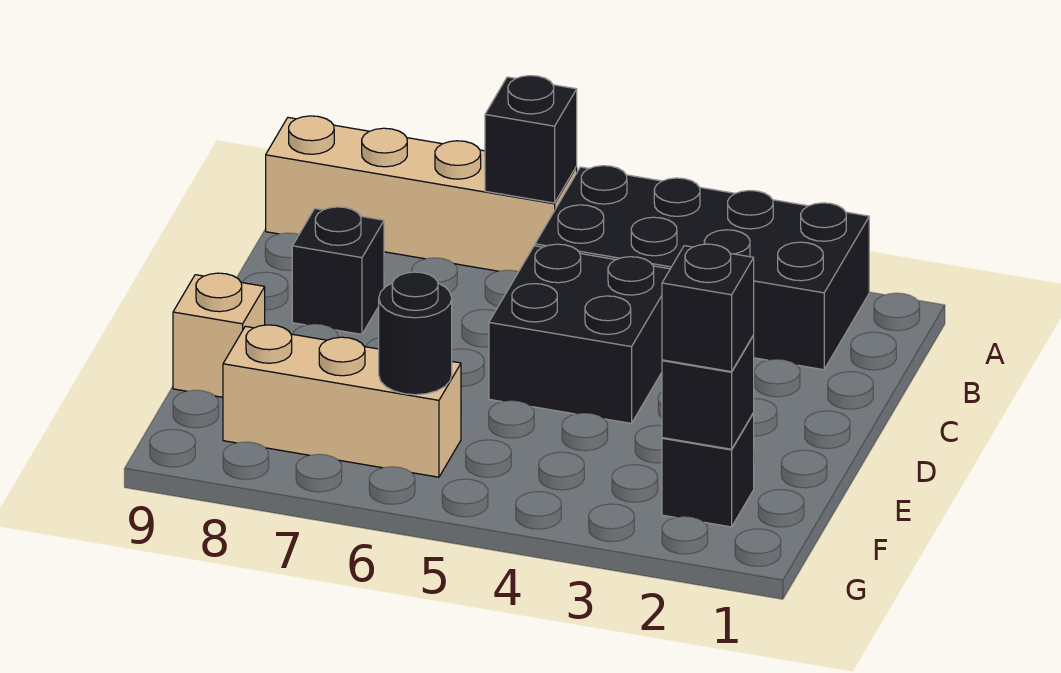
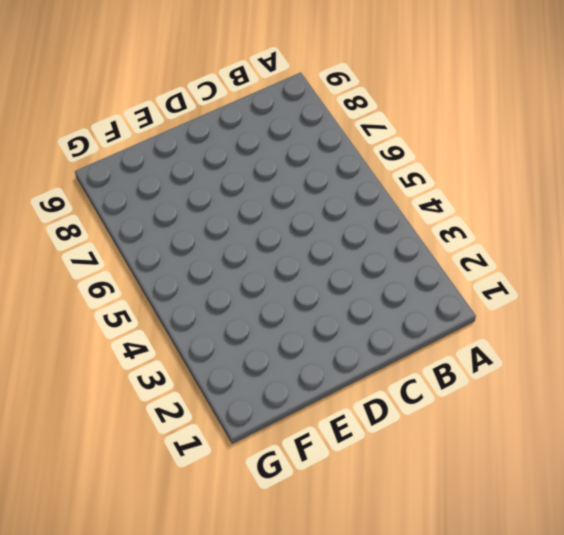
none -> black 2x4 brick [535,166,869,370]
none -> tan 1x4 brick [266,116,577,272]

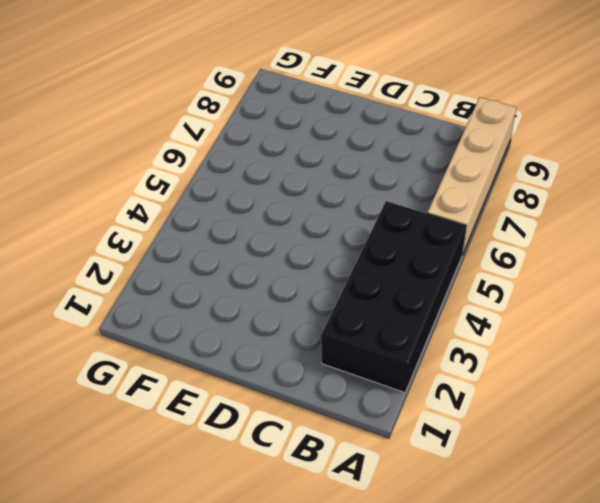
none -> black 2x2 brick [489,244,670,423]
none -> black 1x1 brick [292,207,384,334]

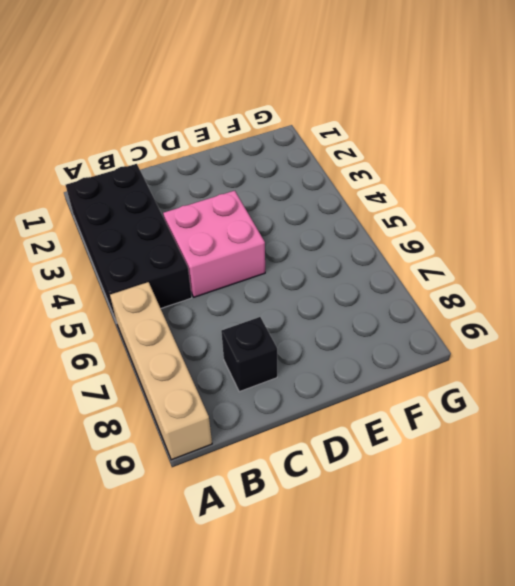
pink 2x2 brick [163,191,265,297] -> black 2x2 brick [489,244,670,423]
none -> tan 1x1 brick [173,273,265,397]
none -> black 1x1 brick [662,413,754,527]

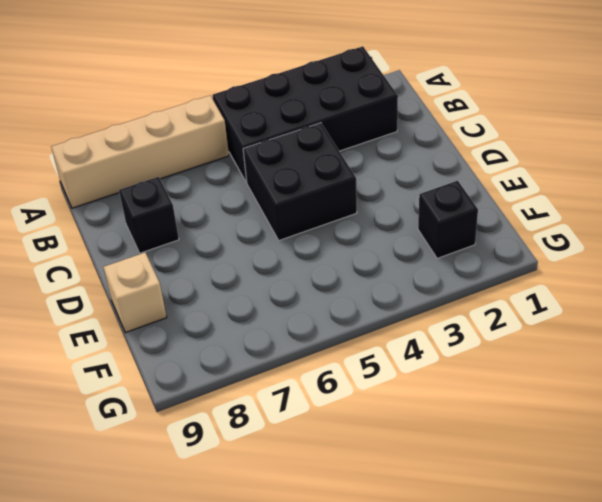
none -> tan 1x3 brick [223,325,461,477]
none -> black 1x1 brick [485,76,577,203]

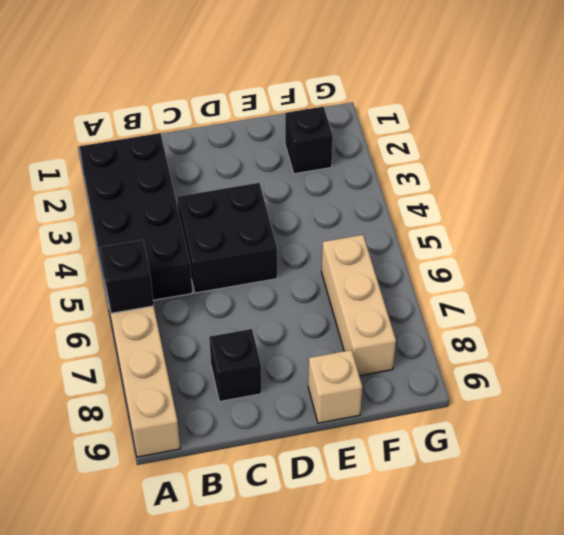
none -> black 1x1 brick [662,336,754,449]
none -> black 1x1 round brick [379,272,452,395]

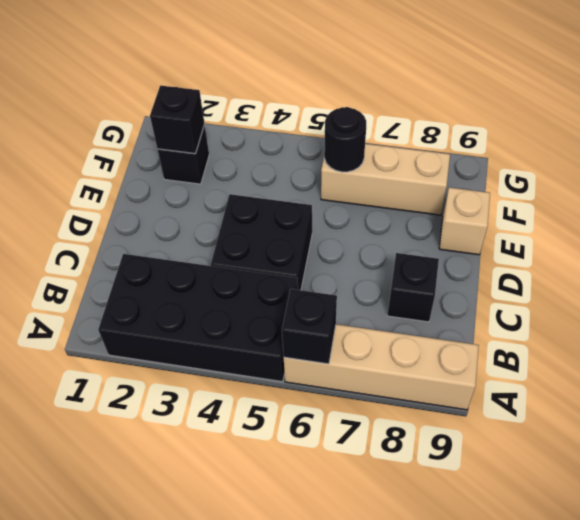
none -> black 1x1 brick [662,244,754,372]

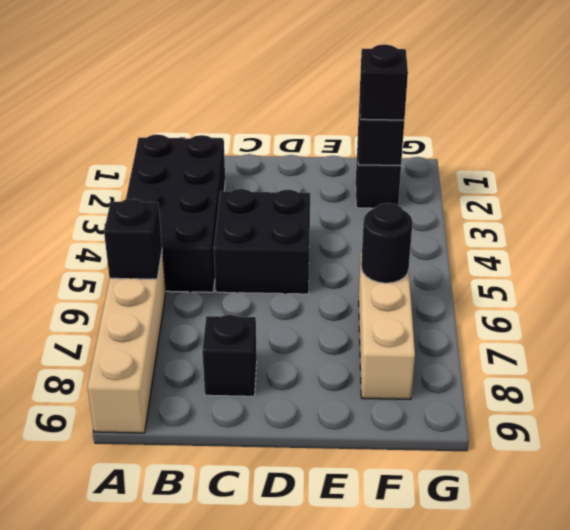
none -> tan 1x1 brick [173,273,265,397]

